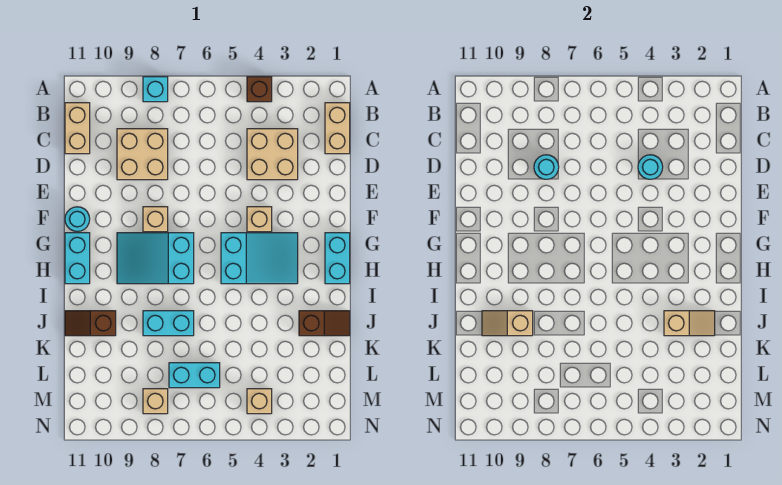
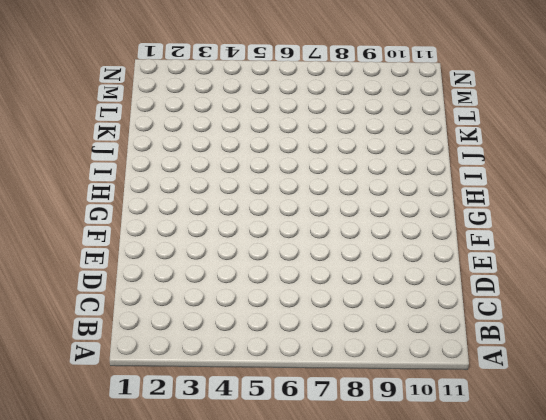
none -> brown 1x1 brick [247,77,272,102]
none -> cyan 1x1 brick [143,77,168,102]
none -> tan 1x2 brick [325,103,350,154]

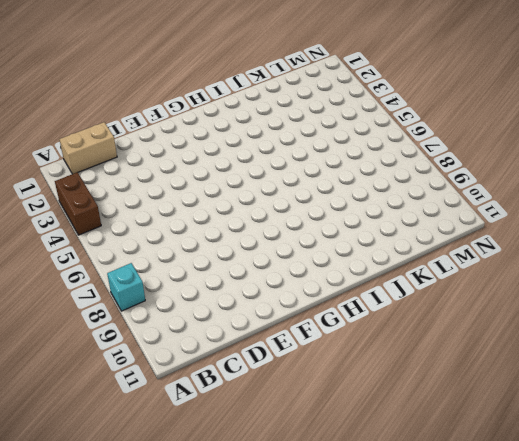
brown 1x2 brick [55,172,101,235] -> brown 1x1 brick [247,77,272,102]
none -> tan 1x2 brick [65,103,90,154]
none -> tan 2x2 brick [247,129,298,180]
none -> tan 2x2 brick [117,129,168,180]

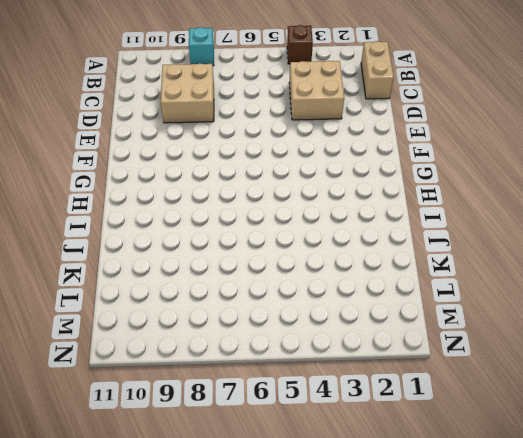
none -> tan 1x2 brick [65,103,90,154]
none -> tan 1x1 brick [247,207,272,232]
none -> tan 1x1 brick [143,207,168,232]

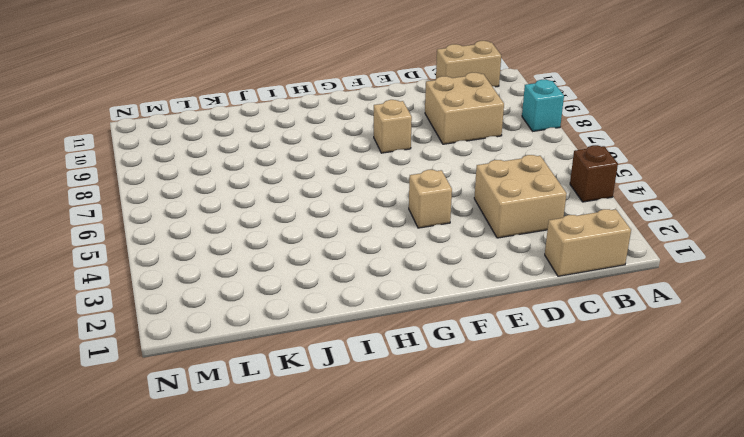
none -> cyan 1x1 round brick [65,207,90,231]
none -> cyan 1x2 brick [325,233,350,284]
none -> cyan 2x3 slope [221,233,298,284]

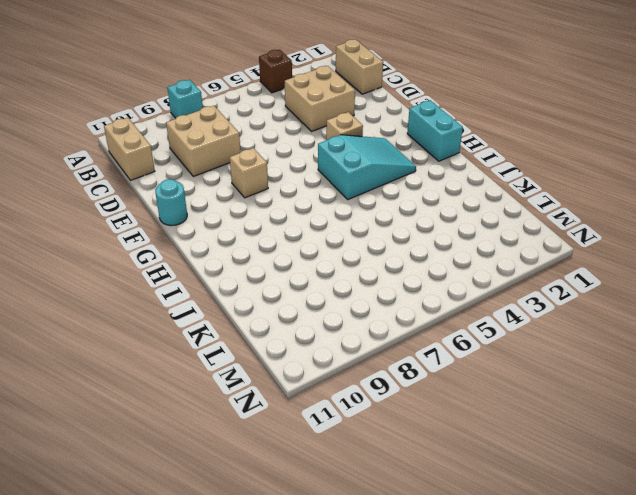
none -> cyan 2x3 slope [117,233,194,284]
none -> cyan 1x2 brick [65,233,90,284]
none -> brown 1x2 slope [299,311,350,336]

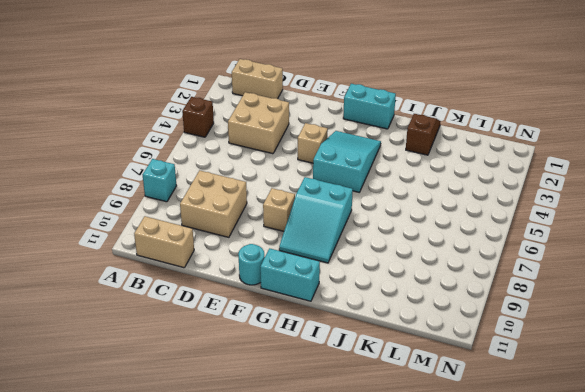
none -> cyan 1x2 brick [143,311,194,336]
none -> brown 1x2 slope [65,311,116,336]
none -> cyan 1x2 brick [169,363,220,388]

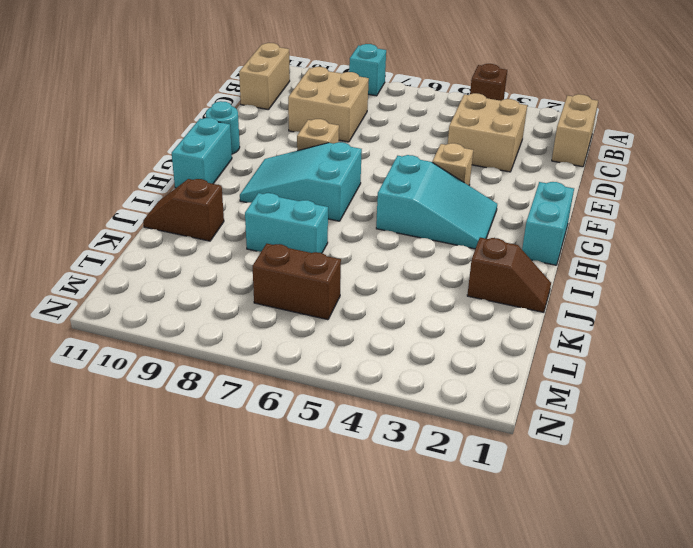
brown 1x2 brick [253,244,341,320] -> cyan 1x2 brick [169,363,220,388]
none -> tan 1x1 brick [247,389,272,414]
none -> tan 1x1 brick [143,389,168,414]
none -> cyan 1x1 round brick [638,155,663,179]

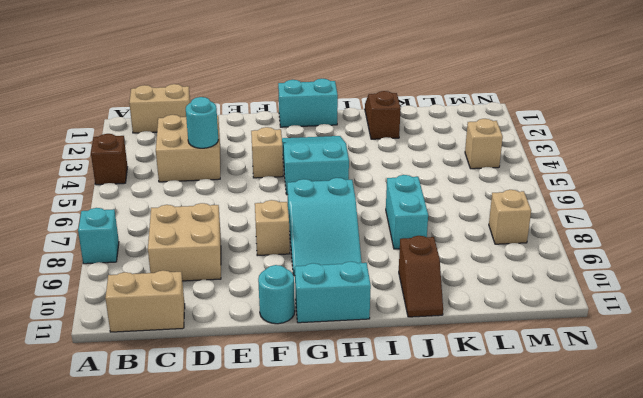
none -> cyan 1x2 brick [169,363,220,388]
none -> cyan 1x1 round brick [534,155,559,179]
none -> tan 1x2 slope [664,311,715,336]

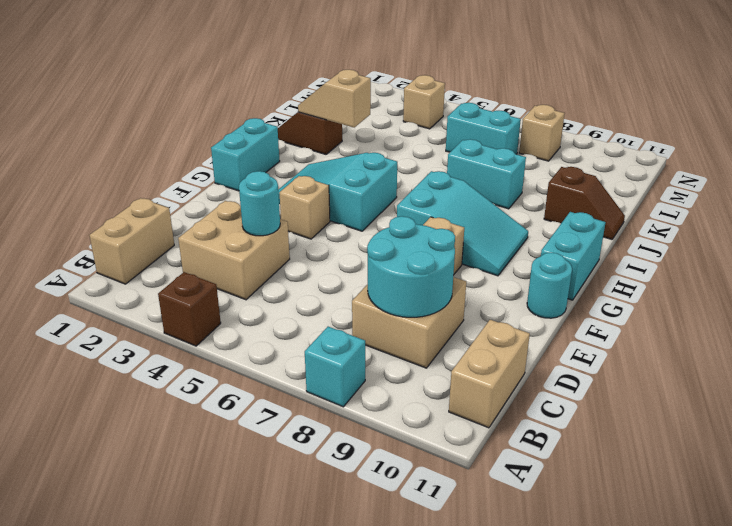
cyan 2x2 round brick [367,216,455,317] -> cyan 1x1 round brick [534,155,559,179]
none -> tan 1x2 slope [482,311,533,336]

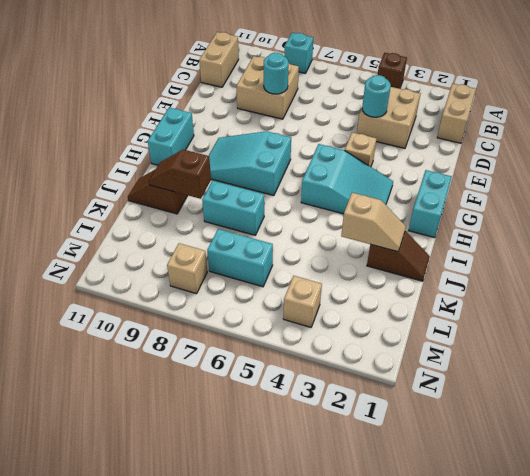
brown 1x2 slope [149,150,211,199] -> tan 1x2 slope [482,311,533,336]
none -> tan 1x1 brick [143,207,168,232]
none -> cyan 1x1 round brick [65,207,90,231]

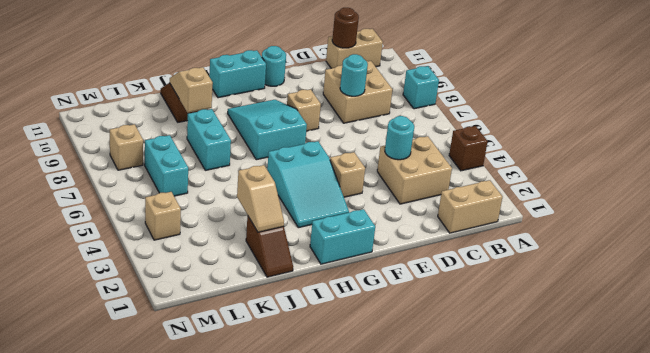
brown 1x1 round brick [332,8,359,48] -> none

